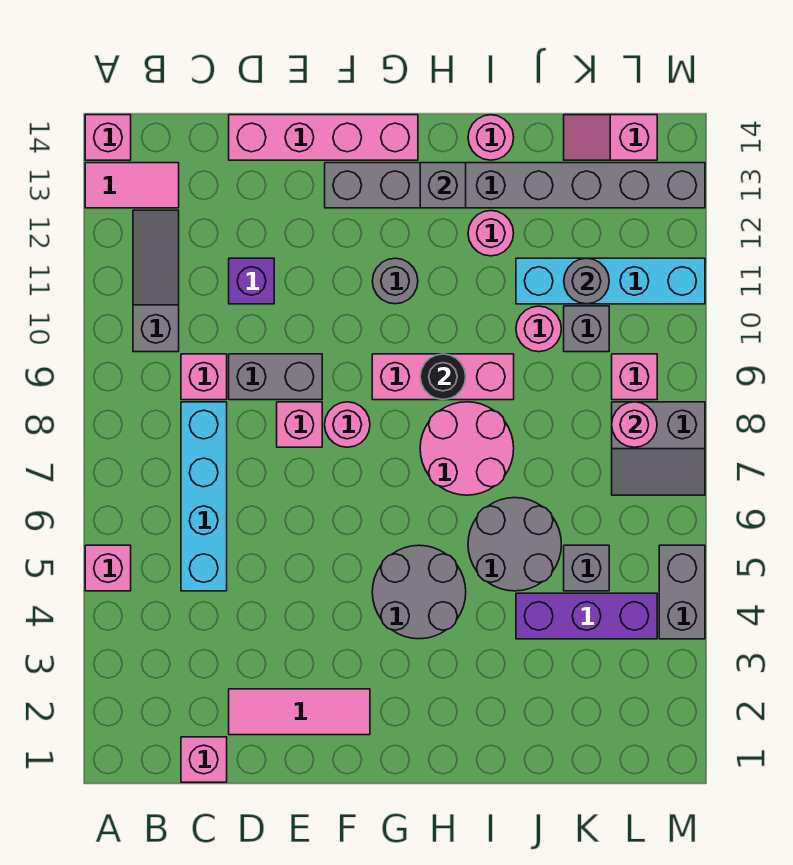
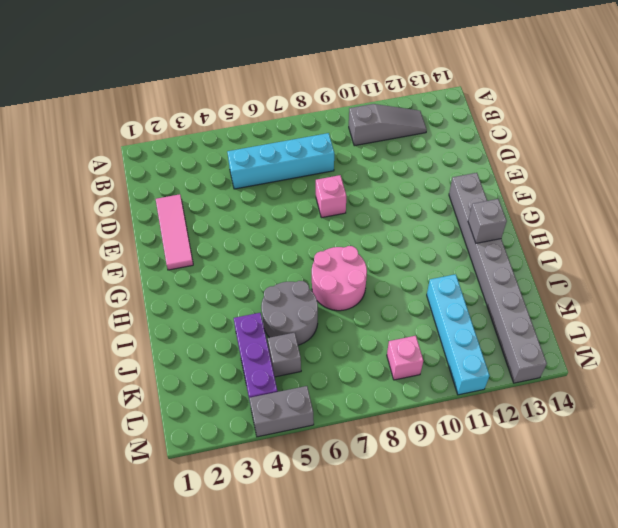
none -> pink 1x1 brick [85,545,131,591]
none -> pink 1x2 tile [85,163,179,208]
none -> pink 1x1 brick [85,115,131,160]
none -> pink 1x1 brick [181,737,227,782]

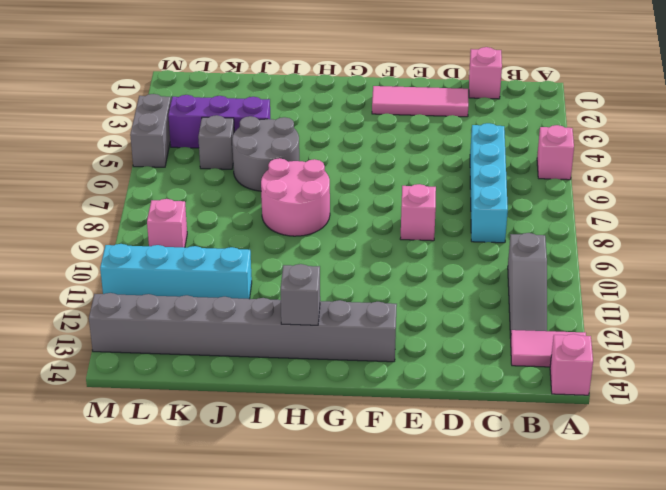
none -> pink 1x1 brick [181,354,227,400]
none -> grey 1x2 brick [229,354,322,400]
none -> purple 1x1 brick [229,258,274,304]
none -> pink 1x4 brick [229,115,418,160]

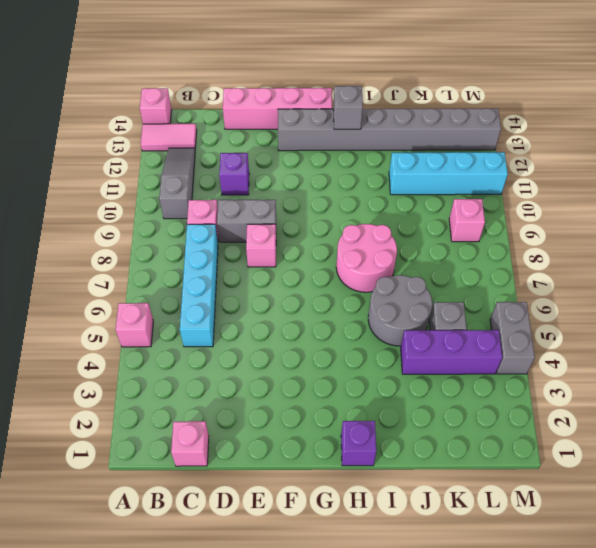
purple 1x1 brick [341,421,376,466] -> none
none -> pink 1x3 tile [229,689,370,735]
none -> pink 1x1 round brick [325,402,370,447]
none -> grey 2x2 round brick [372,545,466,639]
none -> pink 1x3 brick [372,354,514,400]

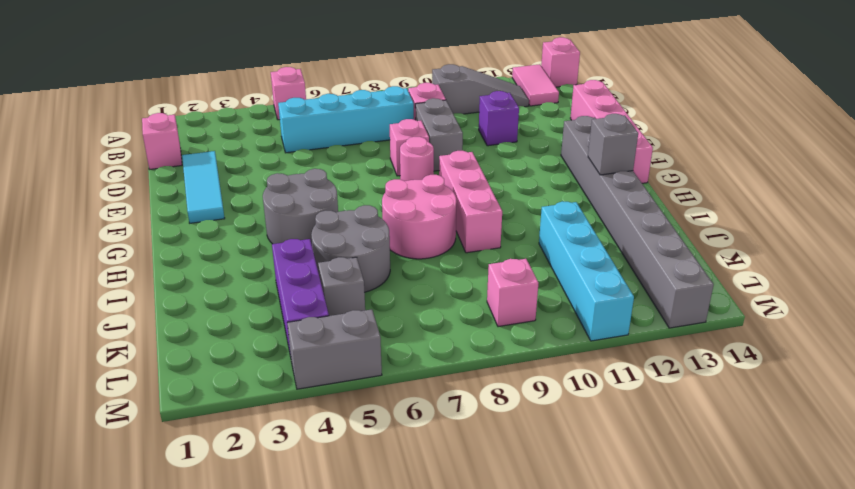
cyan 1x3 tile [182,151,225,223] -> pink 1x3 tile [229,689,370,735]
none -> grey 1x1 round brick [372,258,418,304]
none -> pink 1x1 round brick [468,211,514,256]
none -> pink 1x1 round brick [468,115,514,160]
none -> pink 1x1 round brick [516,306,561,352]

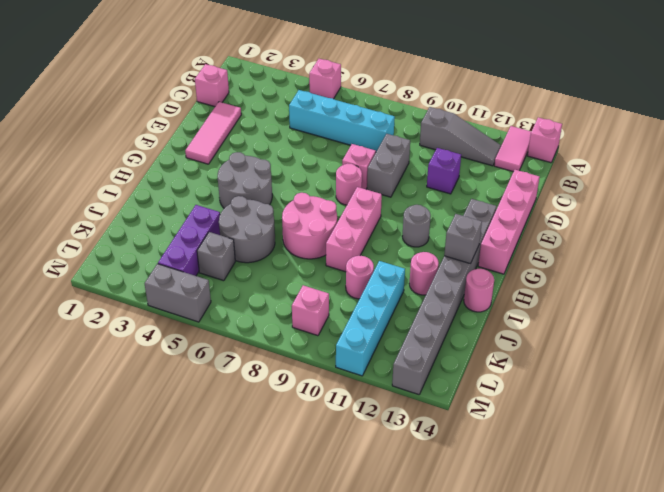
none -> pink 1x1 brick [181,354,227,400]
none -> grey 1x1 brick [564,306,609,352]
none -> pink 1x2 slope [564,115,657,160]
none -> grey 2x2 slope [612,402,705,495]

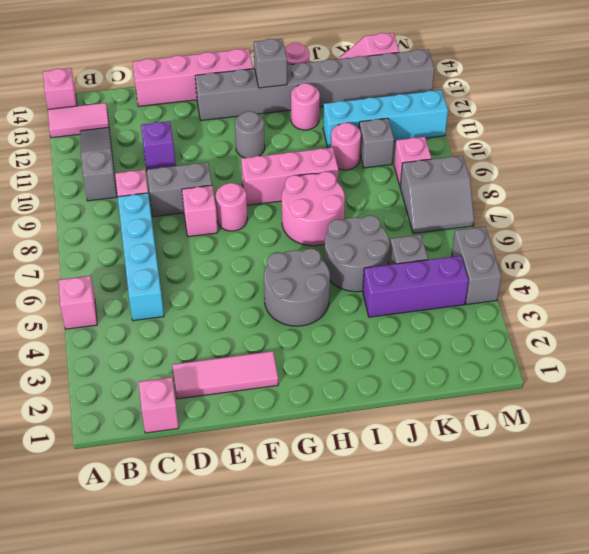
none -> black 1x1 round brick [420,354,466,400]
none -> grey 1x1 round brick [564,258,609,304]
none -> pink 1x1 round brick [612,402,657,447]

